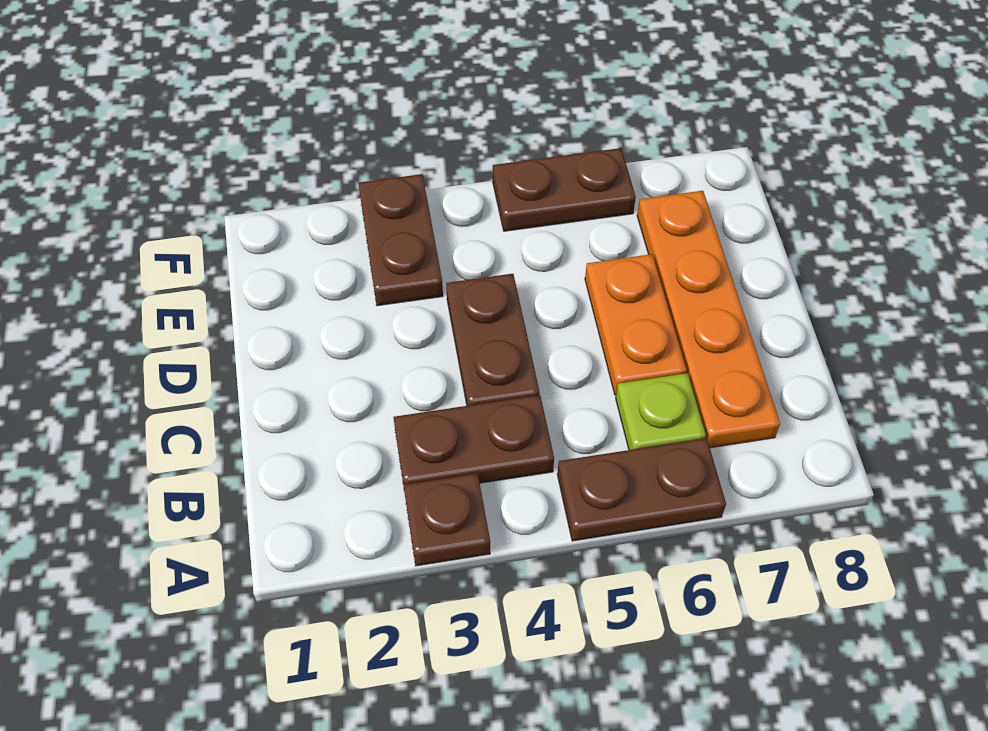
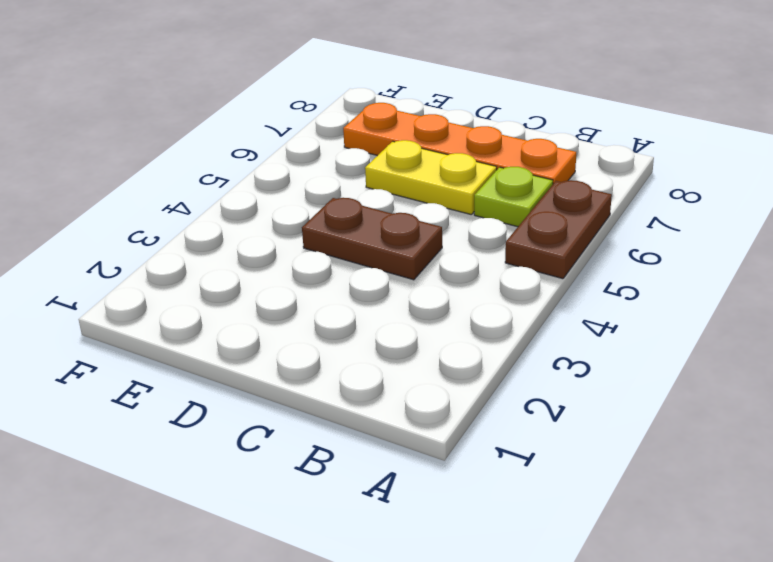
yellow 1x2 plate [365,140,497,215] -> orange 1x2 plate [585,254,687,395]
none -> brown 1x1 plate [404,473,490,566]
none -> brown 1x2 plate [393,395,554,486]

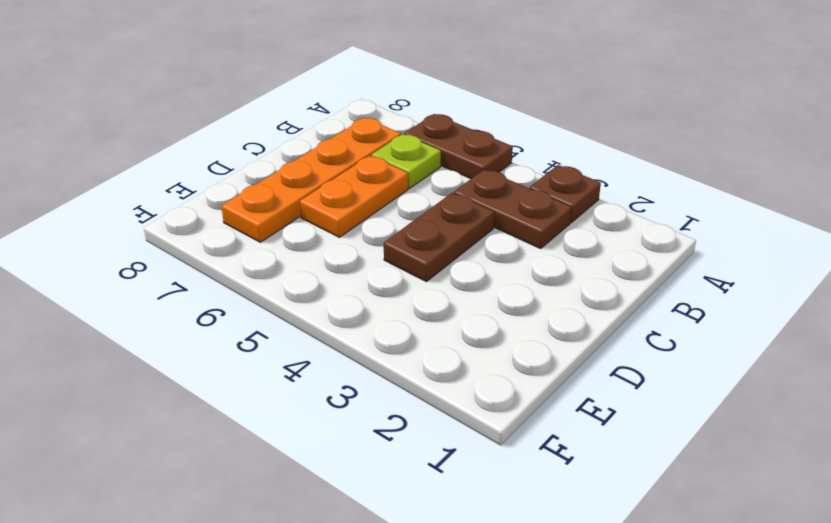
none -> brown 1x2 plate [358,174,443,306]
none -> brown 1x2 plate [493,148,636,231]

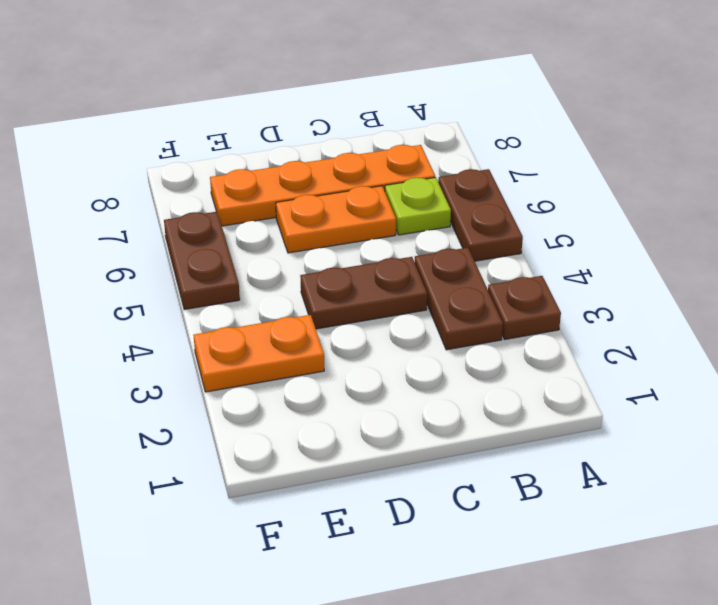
orange 1x2 plate [194,315,324,392] -> brown 1x2 plate [358,174,443,306]

